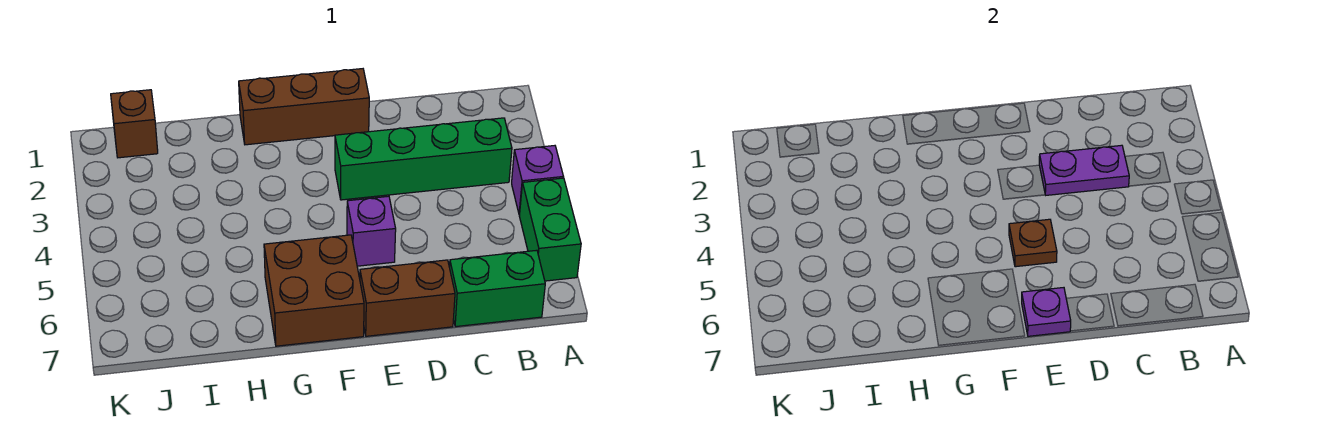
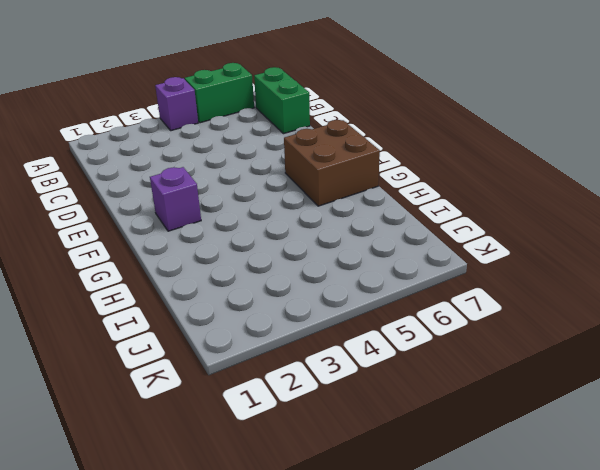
purple 1x1 brick [150,167,201,231] -> purple 1x1 brick moved to [347,196,396,266]
none -> green 1x4 brick [335,118,512,200]
none -> brown 1x2 brick [360,260,455,336]
none -> brown 1x3 brick [239,69,369,145]

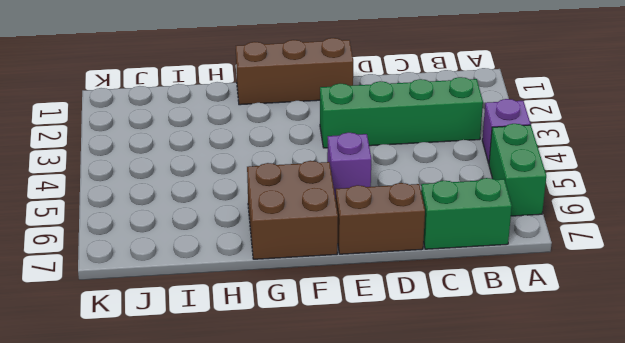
none -> brown 1x1 brick [111,90,158,158]
none -> purple 1x2 plate [1039,145,1129,195]
none -> brown 1x1 plate [1009,219,1057,267]

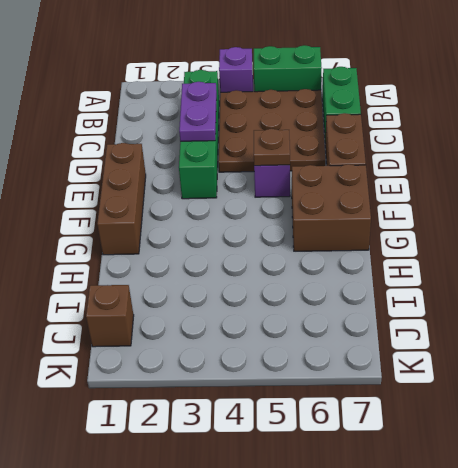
brown 3x3 plate [218,89,325,172] -> none
none -> purple 1x1 plate [1022,288,1071,336]

